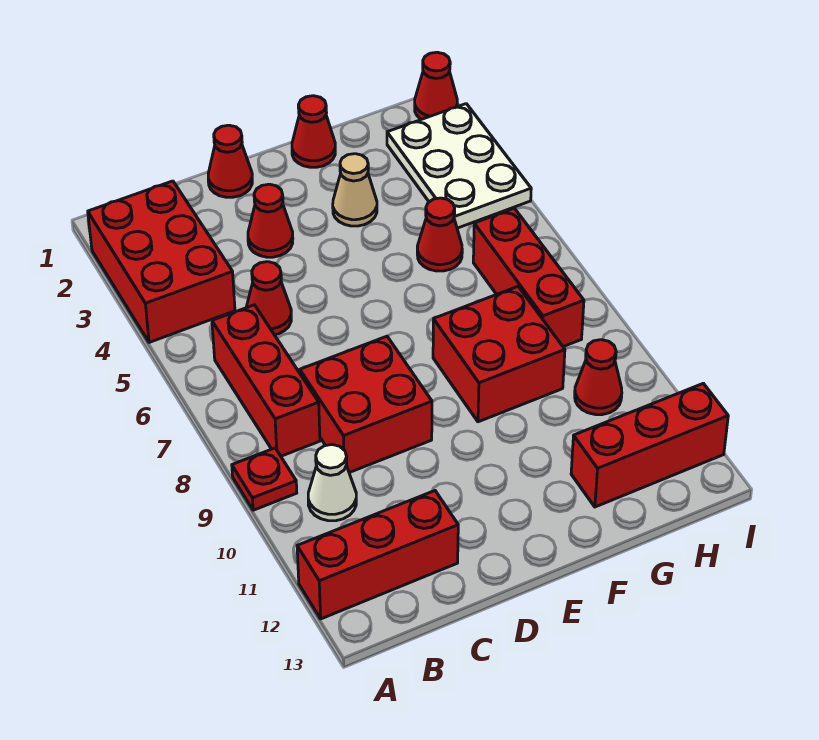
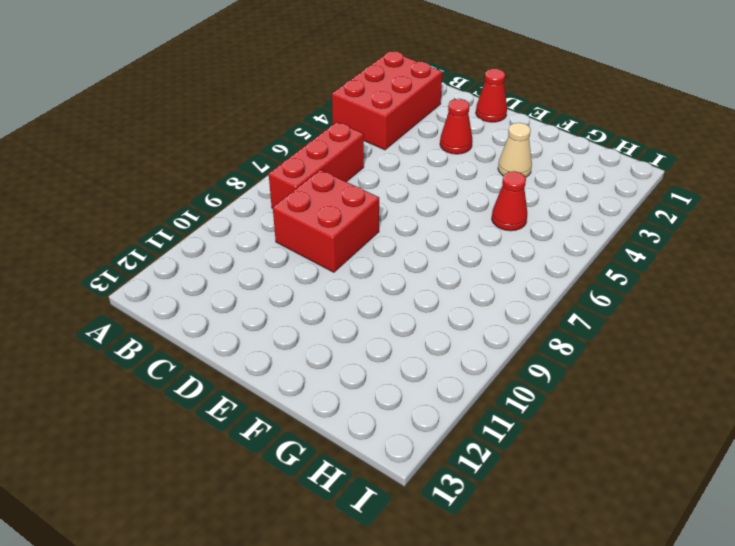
none -> red 1x1 plate [232,448,297,510]
none -> red 1x3 brick [297,491,458,619]
none -> white 1x1 cone [308,445,356,521]

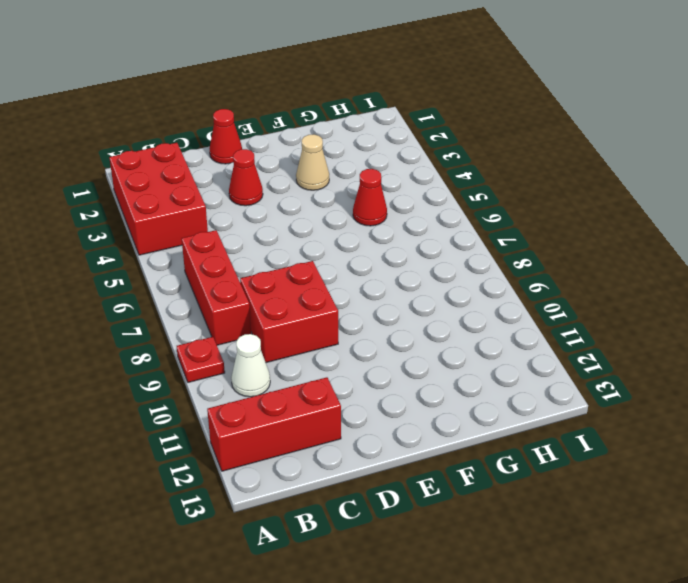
none -> red 1x1 cone [246,262,291,335]
none -> red 1x1 cone [292,96,335,167]
none -> red 2x2 brick [433,287,565,422]

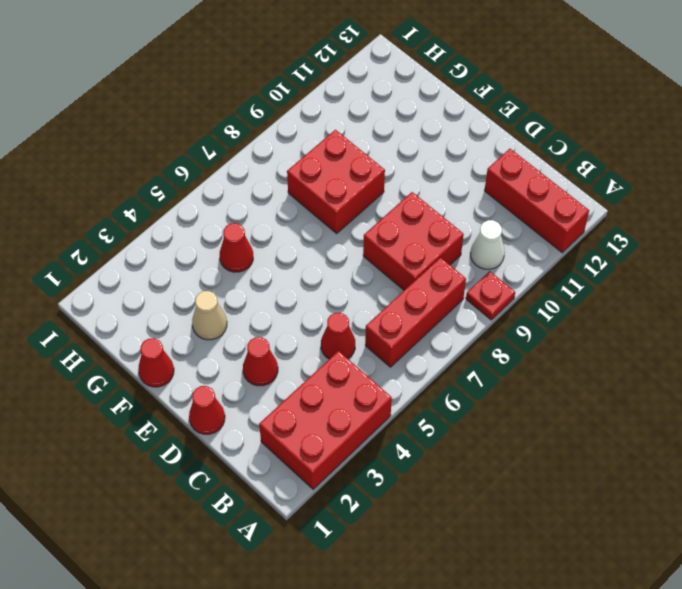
none -> red 1x3 brick [571,383,728,507]
none -> white 2x3 plate [387,104,531,228]
none -> red 1x3 brick [473,208,584,347]

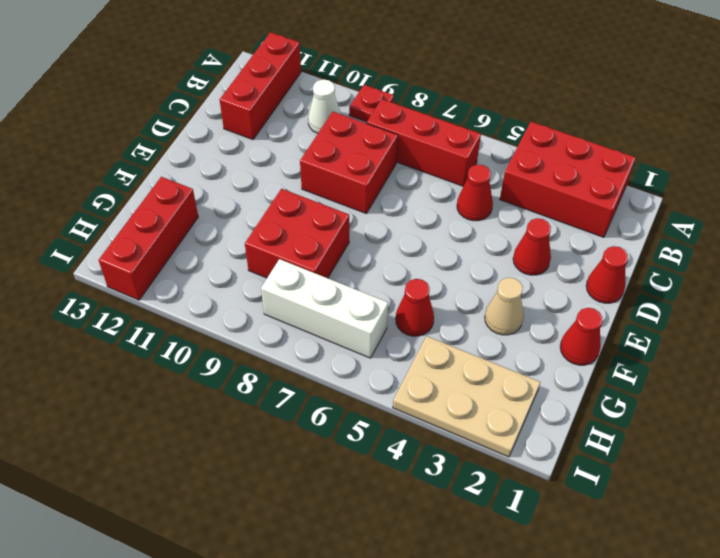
tan 2x3 plate [393,336,540,457] -> white 2x3 plate [387,104,531,228]
white 1x3 brick [261,259,388,358] -> red 1x3 brick [473,208,584,347]
none -> red 1x1 cone [575,340,622,415]
none -> red 1x1 cone [415,52,457,120]

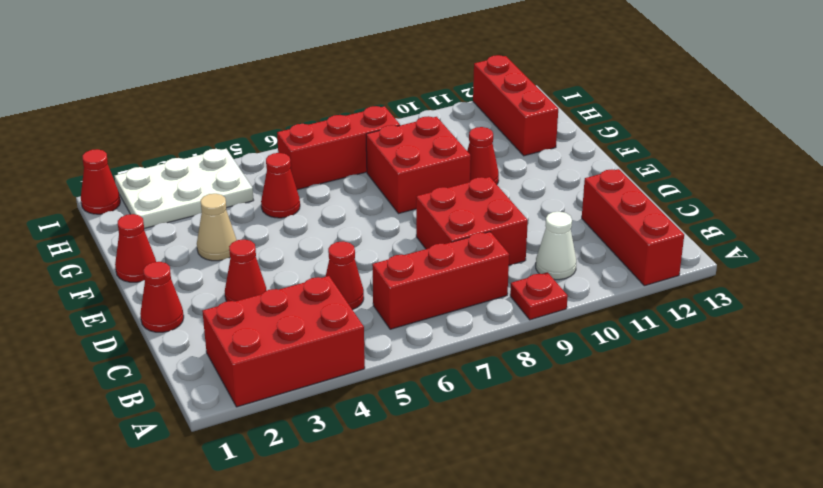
red 1x1 cone [467,127,499,184] -> red 1x1 cone moved to [575,340,622,415]

